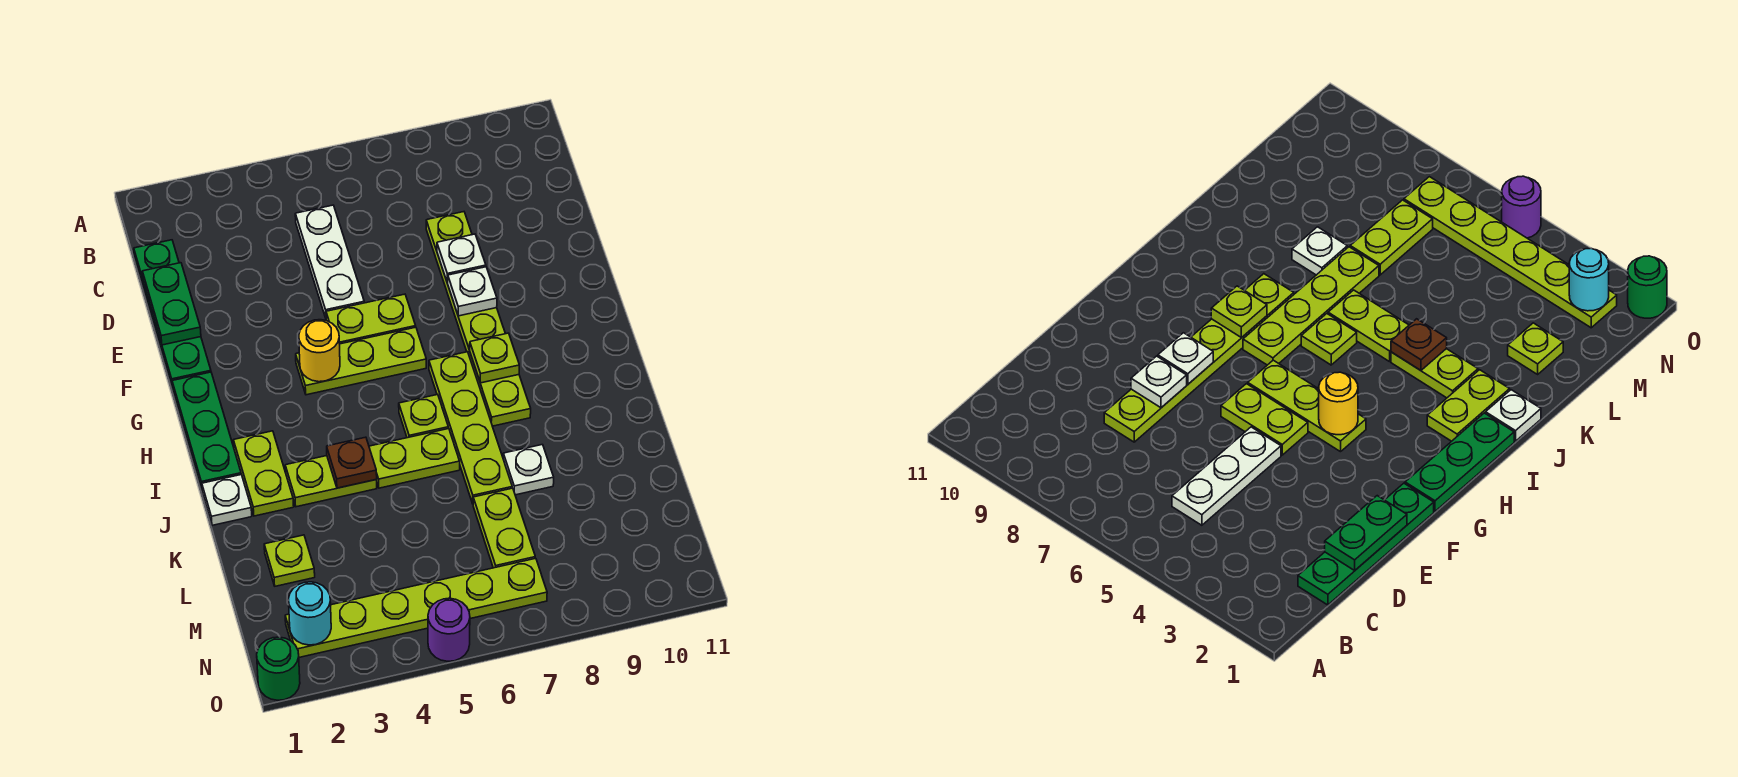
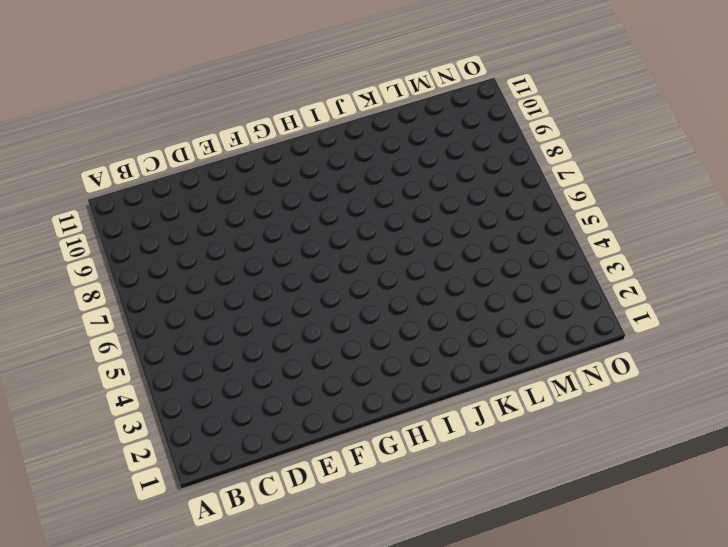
none -> green 1x4 plate [134,240,211,388]
none -> white 1x3 plate [295,205,364,318]
none -> lime 1x6 plate [426,212,531,426]

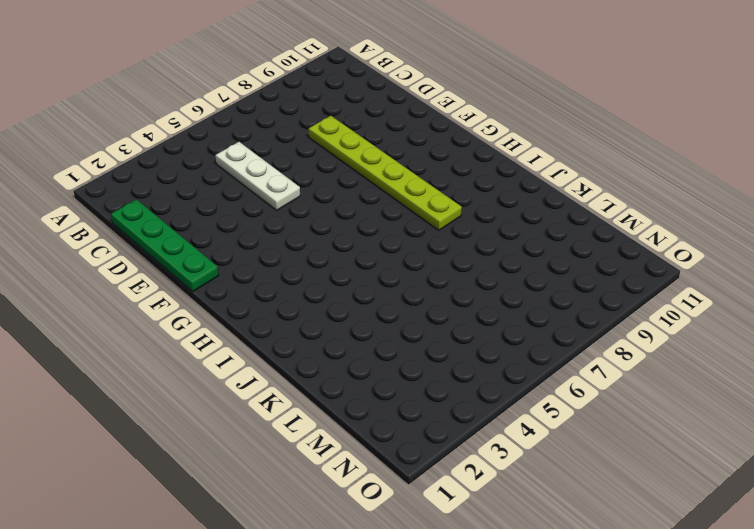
none -> lime 1x2 plate [326,294,416,344]
none -> green 1x3 plate [172,372,241,489]
none -> lime 1x3 plate [296,327,426,395]

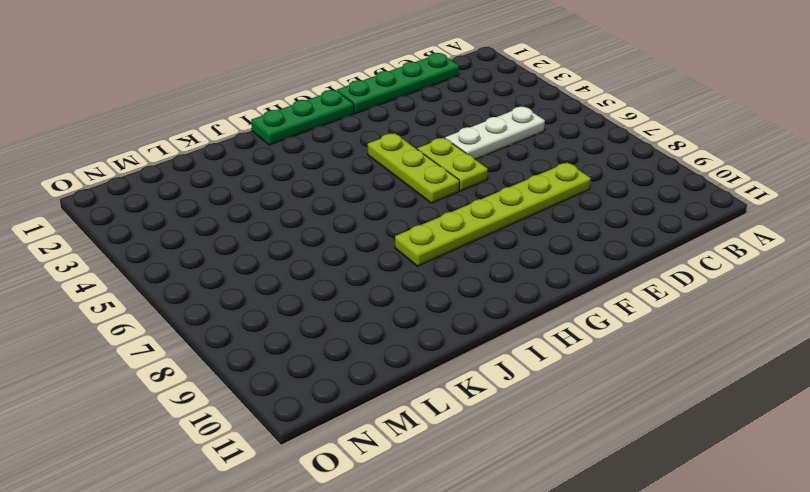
none -> lime 1x4 plate [429,352,512,504]
none -> lime 1x2 plate [233,431,294,516]
none -> lime 1x1 plate [399,395,448,438]

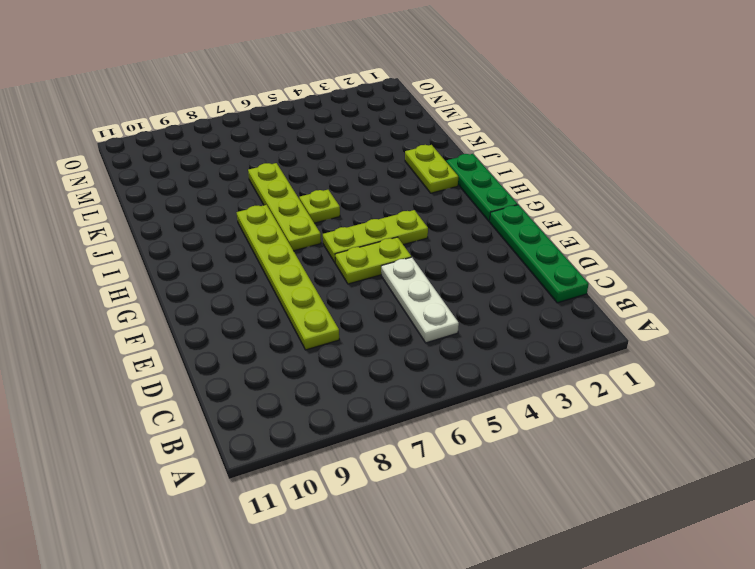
none -> white 1x1 plate [202,475,252,525]
none -> lime 1x2 plate [285,456,377,507]
none -> lime 1x2 plate [369,428,460,488]

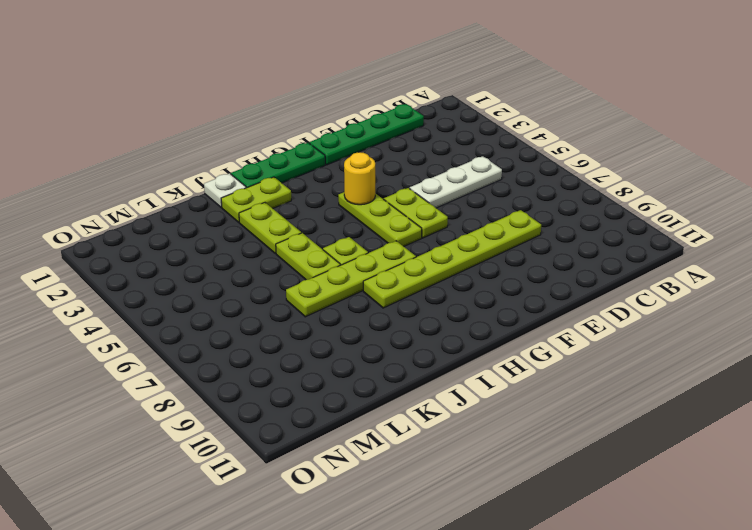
none -> white 1x1 plate [503,445,554,495]
none -> lime 1x1 plate [264,535,315,586]
none -> lime 1x2 plate [473,488,535,568]

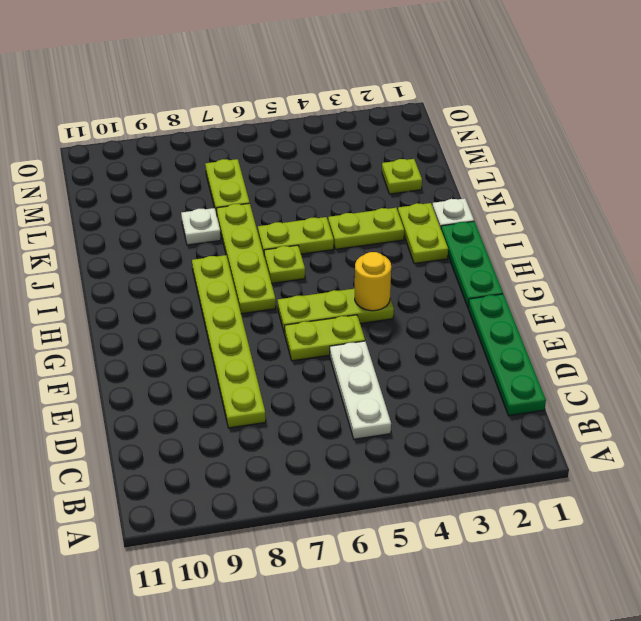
none -> lime 1x6 plate [285,558,547,657]
none -> green 1x1 round brick [257,637,300,700]
none -> purple 1x1 round brick [428,598,470,661]

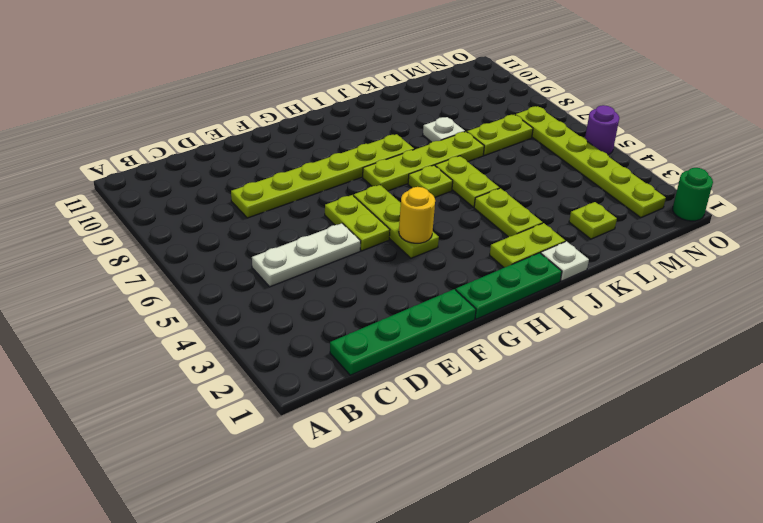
none -> green 1x2 plate [142,263,201,345]
none -> white 1x1 plate [437,234,486,283]
none -> white 1x1 plate [448,267,497,316]

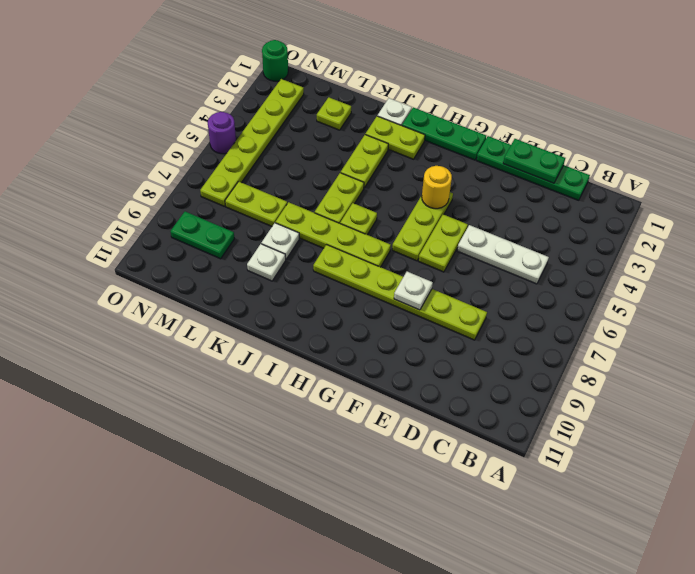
white 1x1 plate [247,244,286,281] -> white 1x1 plate moved to [437,234,486,283]
green 1x2 plate [170,212,235,259] -> none
none -> lime 1x1 plate [470,333,519,383]
none -> brown 1x1 plate [327,437,377,488]
none -> cyan 1x1 round brick [289,582,331,645]

